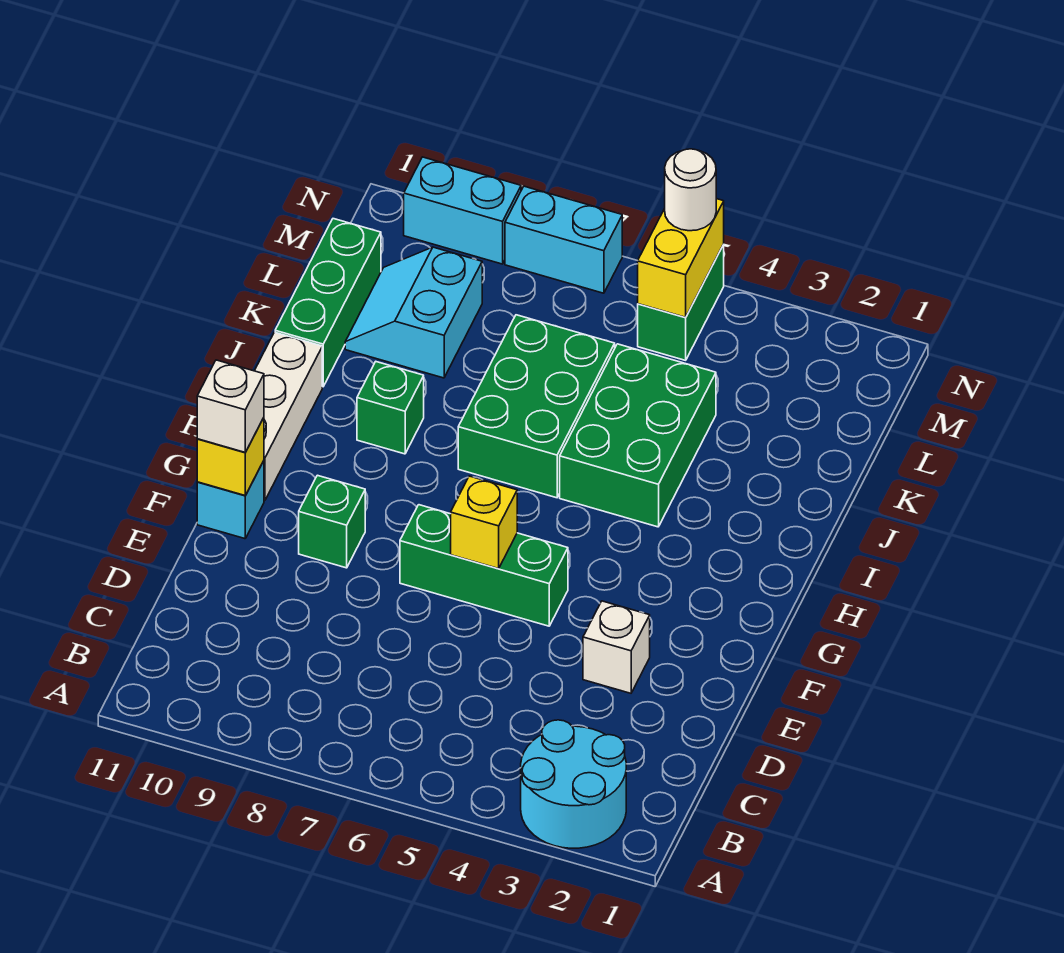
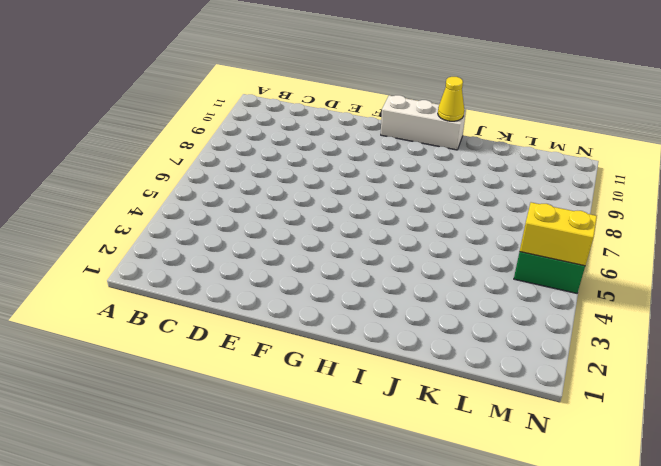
yellow 1x1 cone [438,77,464,121] -> none
none -> cyan 2x2 round brick [521,720,626,848]
none -> white 1x1 brick [583,601,650,693]
none -> green 1x3 brick [400,505,568,626]

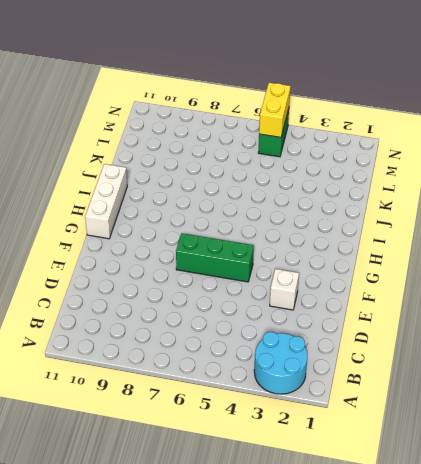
none -> green 1x1 brick [299,475,365,568]
none -> cyan 1x1 brick [197,461,264,539]
none -> green 2x3 brick [560,344,716,527]

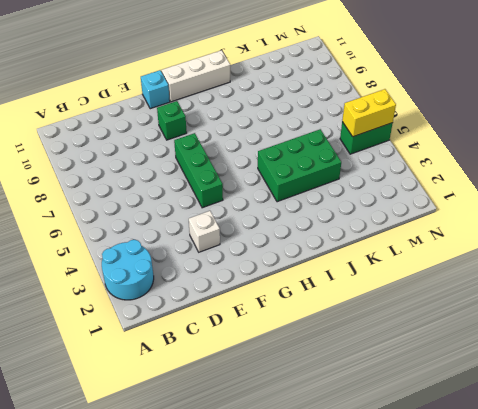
none -> green 2x3 brick [458,315,615,498]
none -> green 1x1 brick [357,362,424,454]
none -> green 1x3 brick [275,219,381,387]

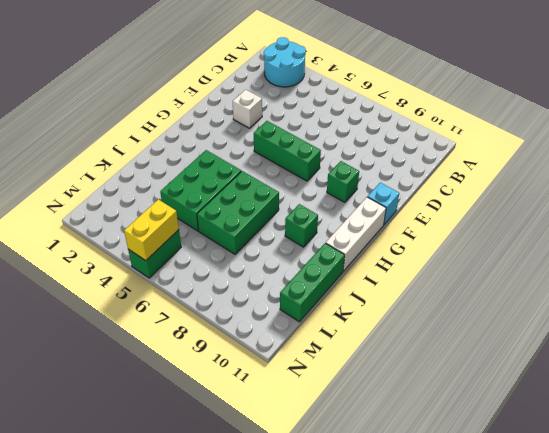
none -> cyan 2x2 slope [345,247,482,378]
none -> cyan 1x2 brick [505,186,622,293]
none -> cyan 1x2 brick [404,157,521,264]

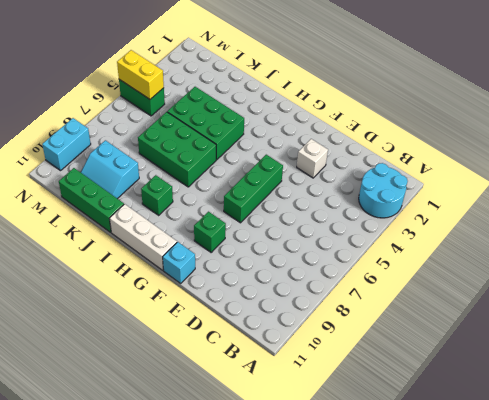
none -> cyan 1x2 brick [505,186,622,293]
none -> yellow 1x1 brick [451,476,517,569]
none -> yellow 1x1 brick [197,418,264,495]

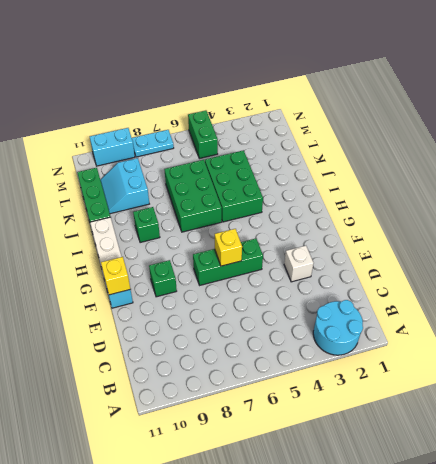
cyan 1x2 plate [132,130,174,157] -> cyan 1x2 brick [505,186,622,293]
none -> yellow 1x2 brick [638,199,724,317]
none -> white 1x1 brick [197,360,264,452]
none -> white 1x1 round brick [665,149,716,231]

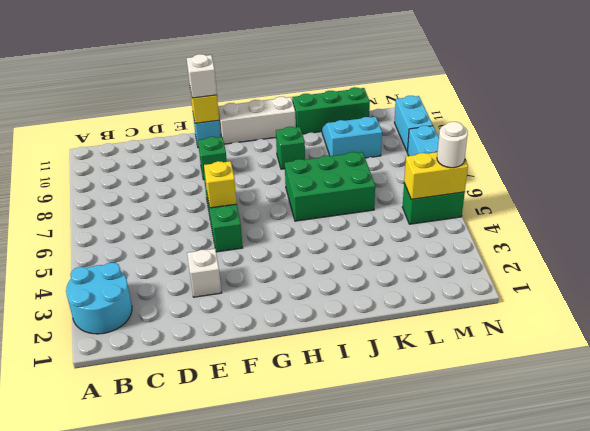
none -> green 2x3 brick [560,344,716,527]

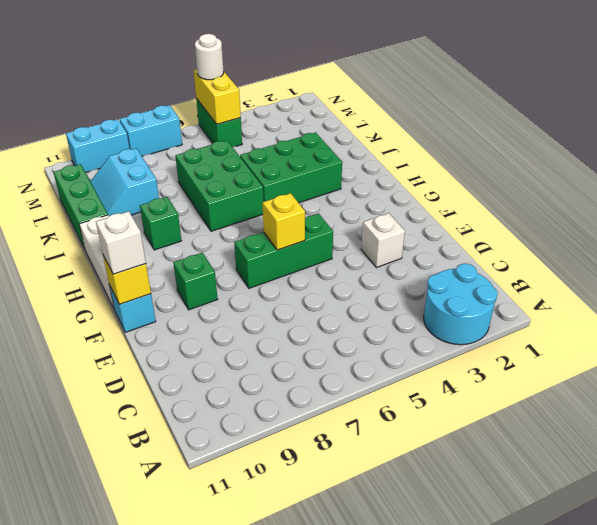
green 2x3 brick [240,132,342,203] -> green 2x3 brick turned to [560,344,716,527]

